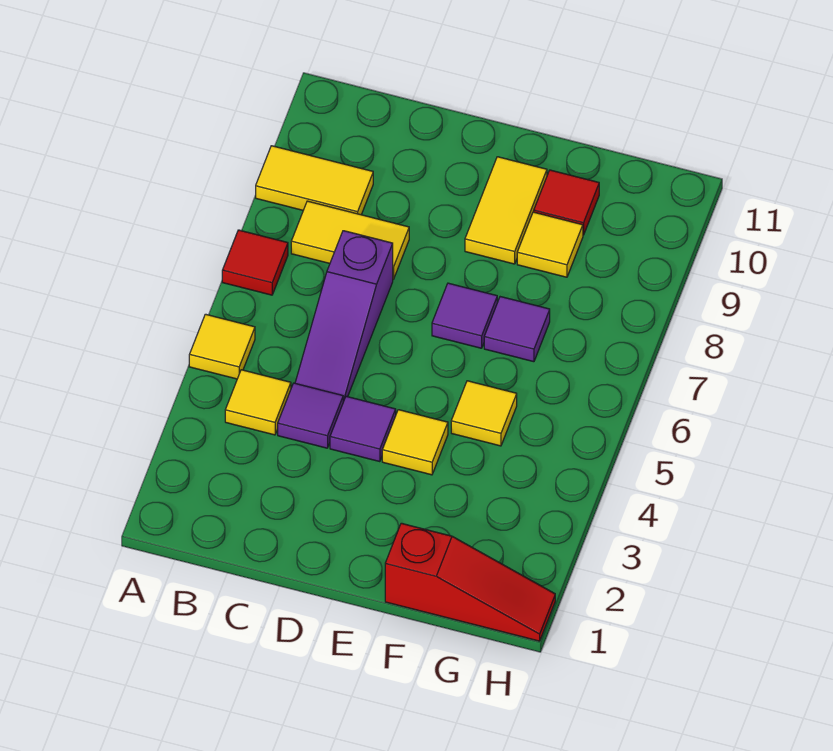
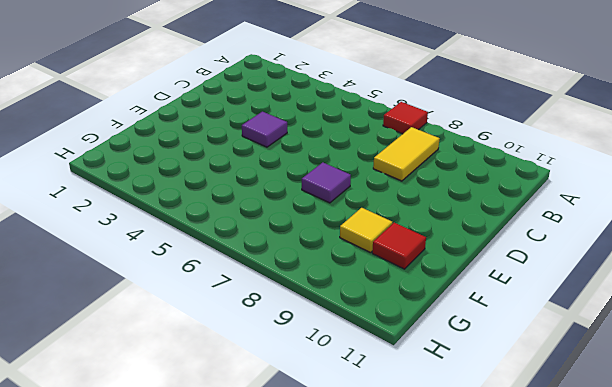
none -> yellow 1x1 tile [189,314,255,379]
none -> yellow 1x2 tile [256,146,373,215]
none -> yellow 1x1 tile [225,370,291,435]

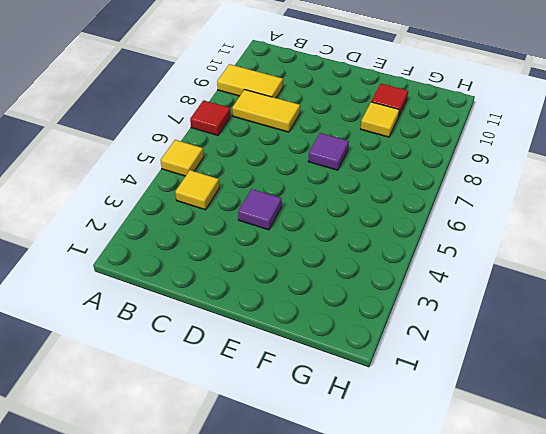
none -> purple 1x1 tile [278,383,343,448]
none -> purple 1x3 slope [295,231,393,402]
none -> yellow 1x1 tile [382,410,448,475]

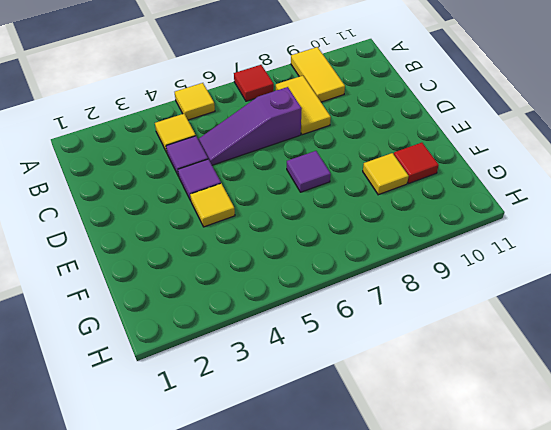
none -> yellow 1x2 tile [465,157,547,264]
none -> red 1x3 slope [385,523,555,641]
none -> yellow 1x1 tile [451,381,517,446]

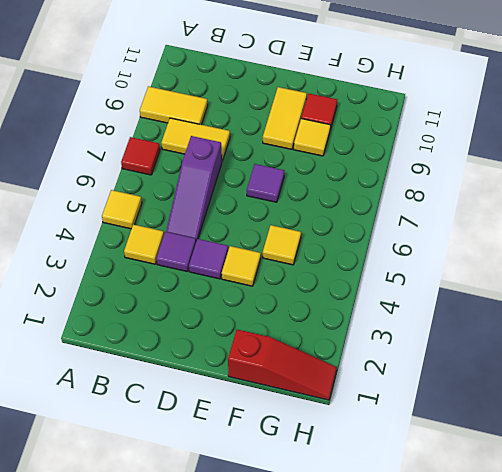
none -> purple 1x1 tile [484,297,550,362]

